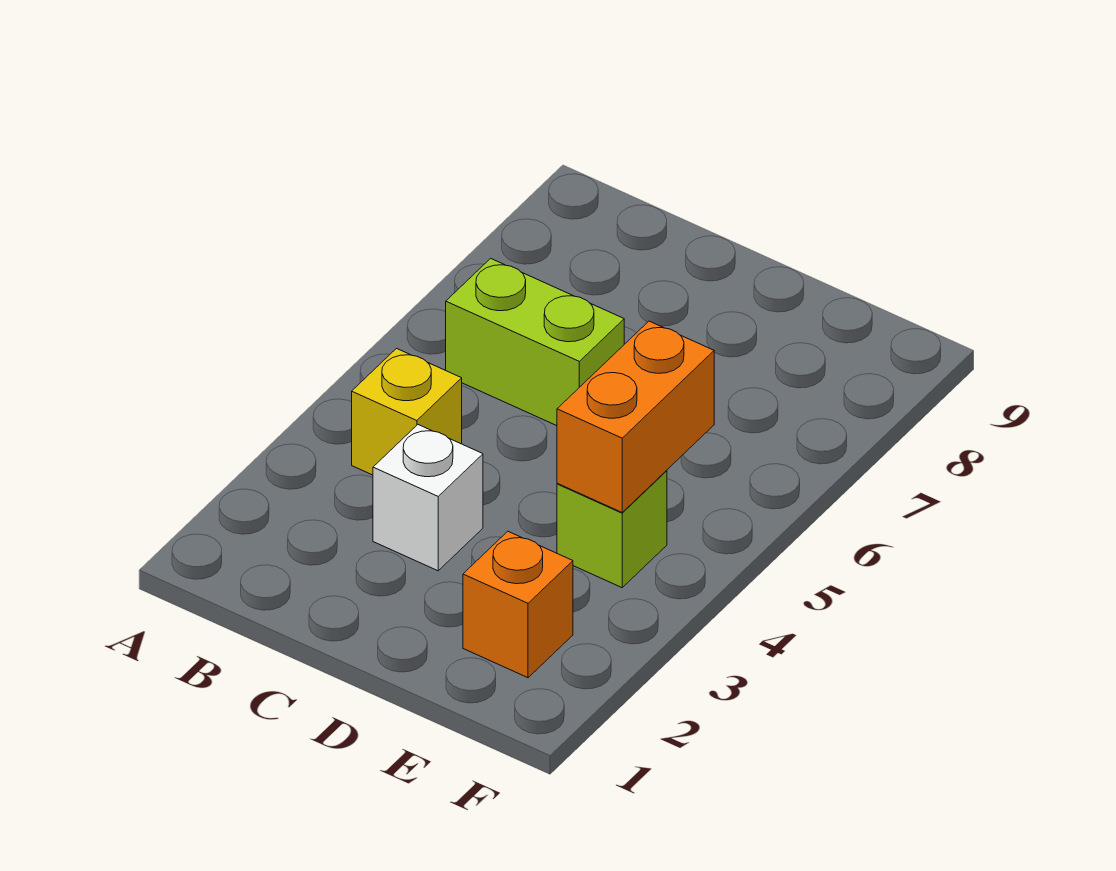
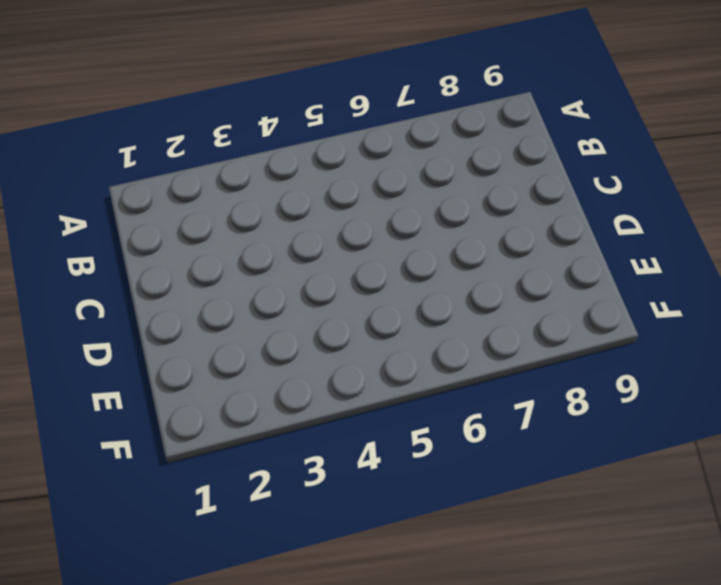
none -> yellow 1x1 brick [352,349,462,475]
none -> lime 1x2 brick [446,258,624,426]

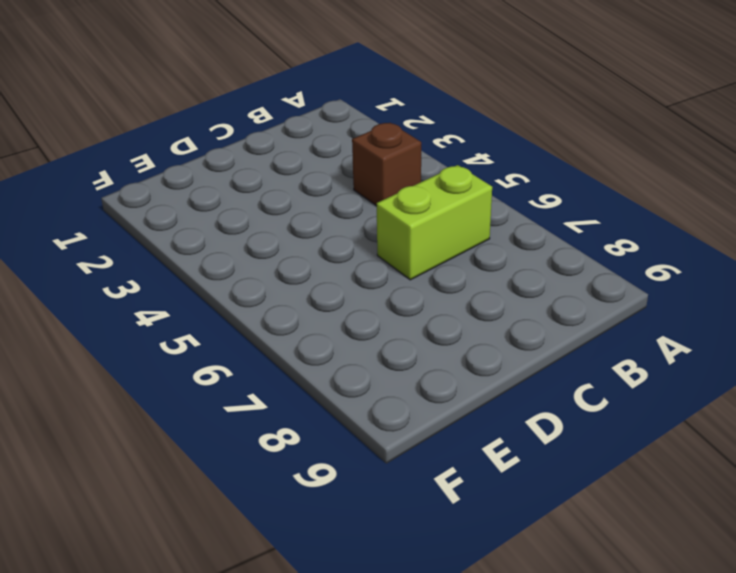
brown 1x1 brick [352,123,421,206] -> yellow 1x1 brick [352,349,462,475]
none -> white 1x1 brick [373,425,483,571]
none -> orange 1x1 brick [463,531,573,678]

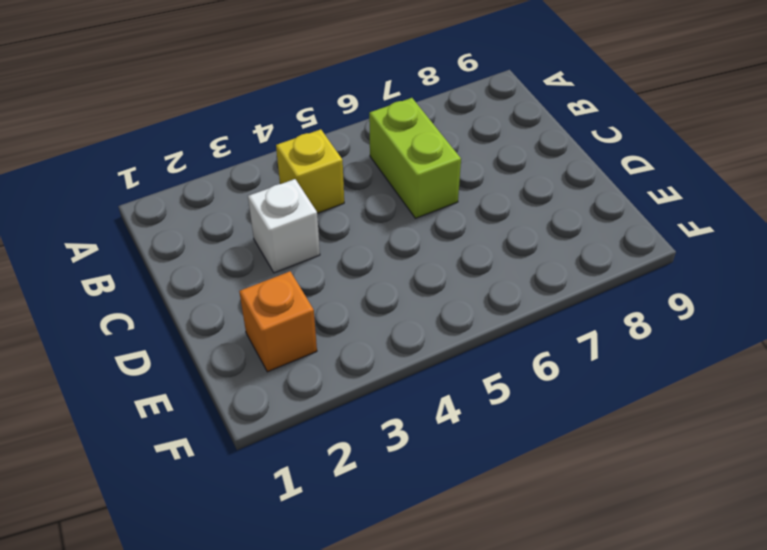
none -> lime 1x1 brick [557,470,667,588]
none -> orange 1x2 brick [557,321,714,512]

